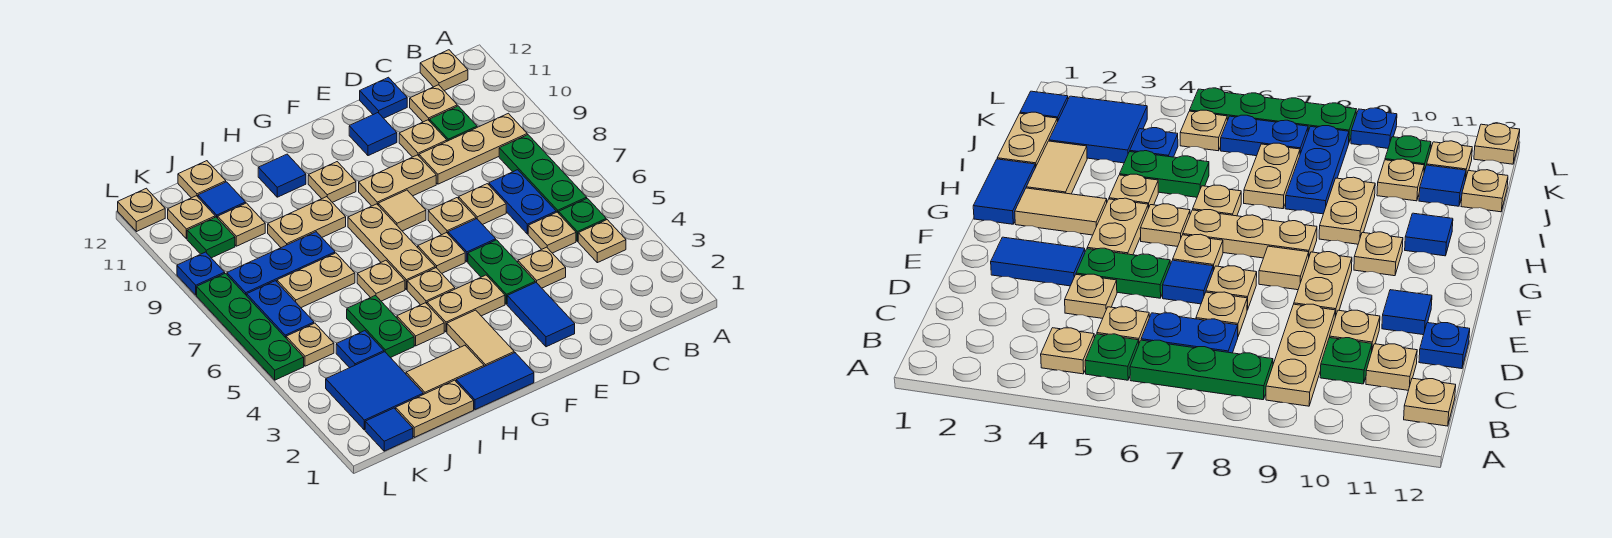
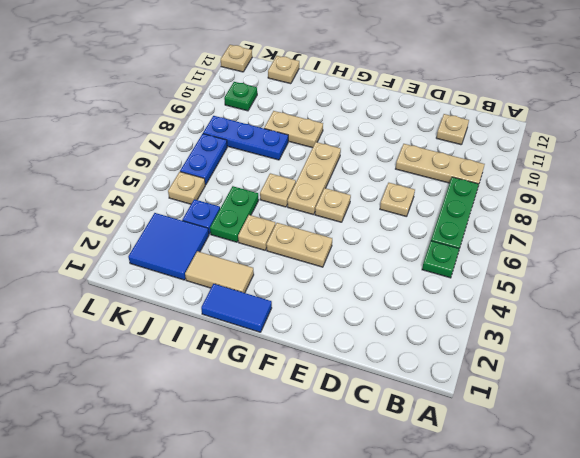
none -> tan 1x1 plate [578,220,626,263]
none -> tan 1x1 plate [420,50,468,91]
none -> tan 1x1 plate [528,212,576,253]
none -> blue 1x2 plate [489,170,556,234]

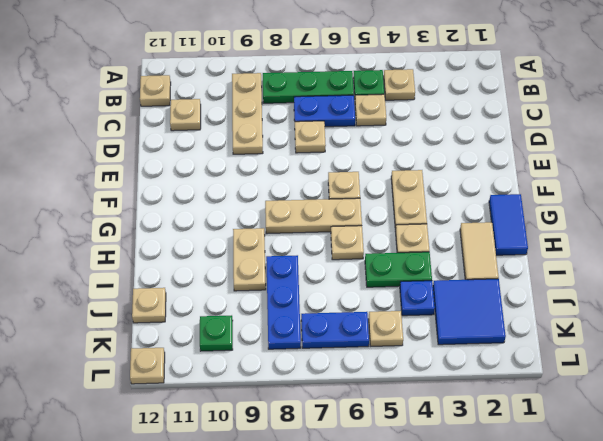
none -> green 1x1 plate [430,106,477,141]
none -> tan 1x1 plate [518,247,566,288]
none -> tan 1x1 plate [399,120,447,157]
none -> blue 1x1 plate [360,77,407,118]

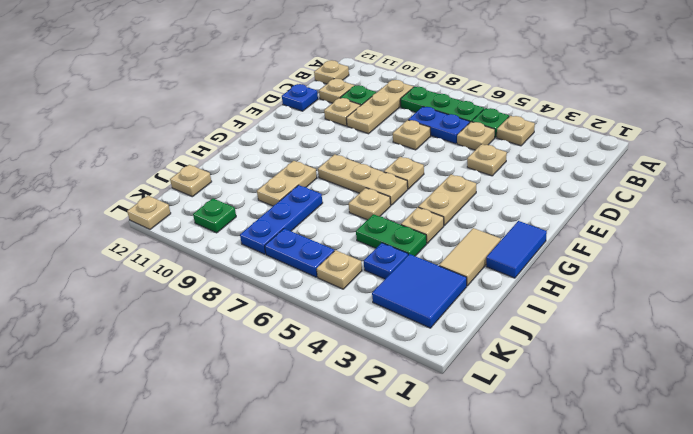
none -> blue 1x2 tile [507,282,575,347]
none -> green 1x2 plate [468,240,535,304]
none -> blue 1x1 tile [448,219,496,262]
none -> tan 1x1 plate [428,198,476,235]

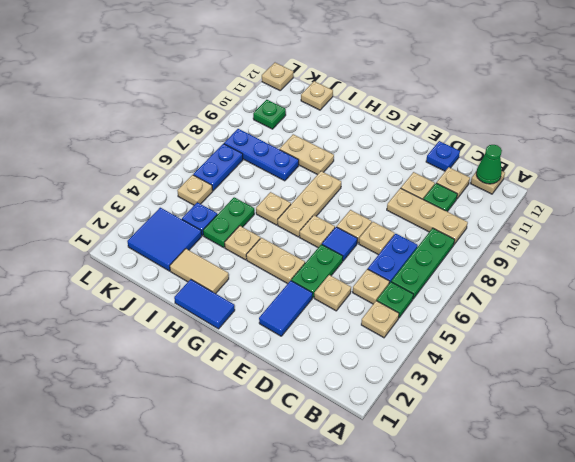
green 1x1 cone [476,145,502,184] -> none
none -> tan 1x2 plate [359,155,436,206]
none -> blue 1x1 tile [349,113,397,156]
none -> tan 1x1 tile [378,190,426,231]
none -> tan 1x2 tile [447,310,514,367]

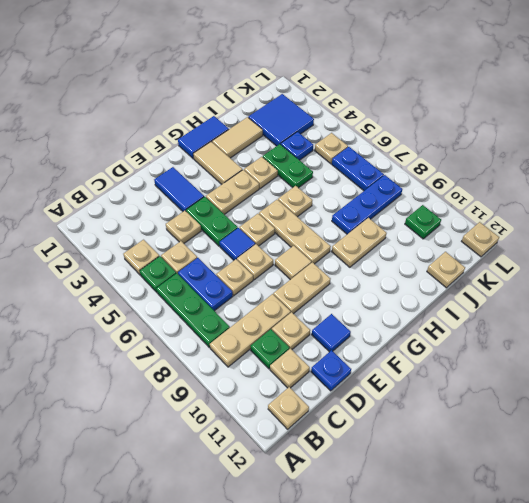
none -> tan 1x1 plate [407,268,455,305]
none -> tan 1x1 plate [308,162,356,202]
none -> blue 1x1 tile [258,154,306,197]
none -> tan 1x2 plate [396,380,474,437]

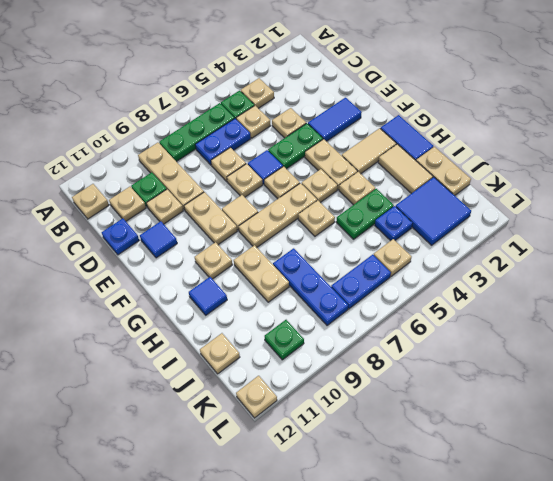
none -> tan 1x2 plate [277,253,355,308]
none -> tan 1x1 plate [218,203,265,246]
none -> blue 1x1 tile [198,182,246,218]
none -> blue 1x1 tile [365,408,413,451]

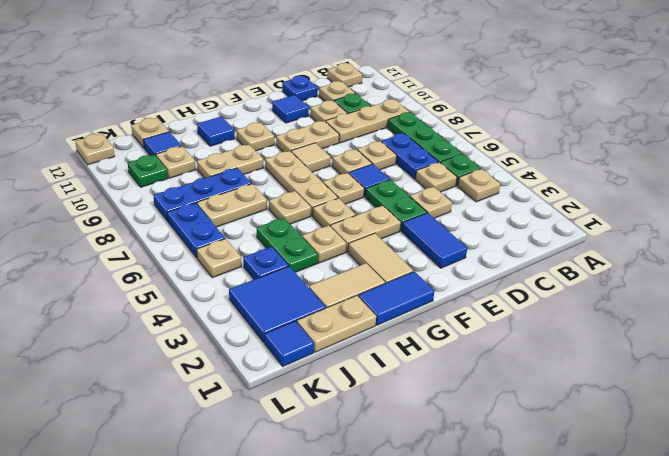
none -> tan 1x1 plate [168,196,215,239]
none -> green 1x4 plate [197,273,304,380]
none -> blue 1x1 plate [177,252,225,295]

